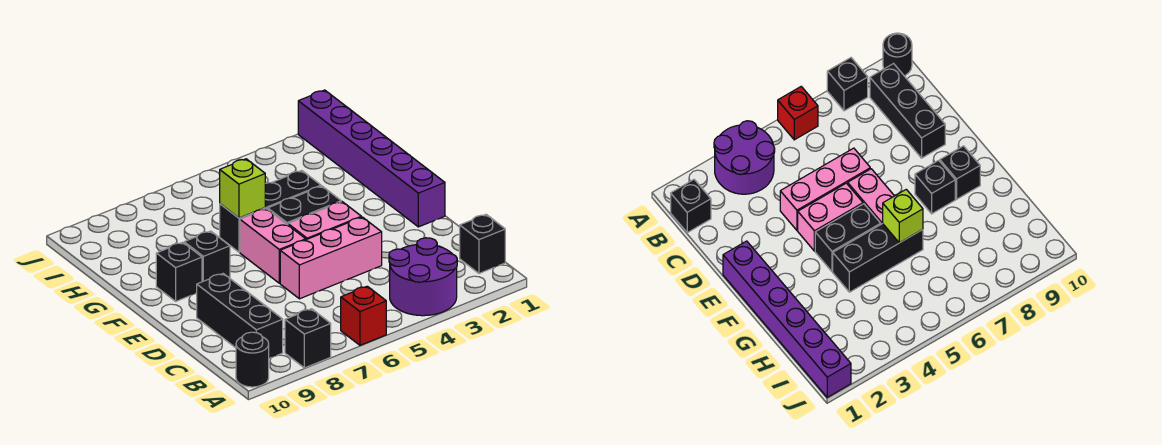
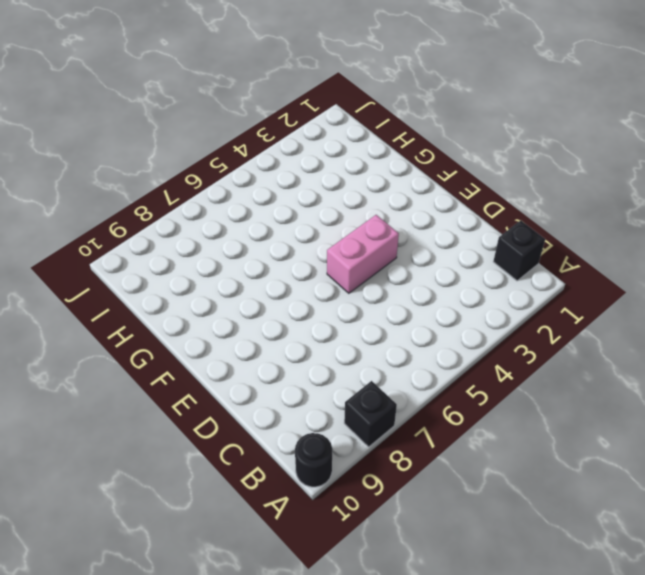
none -> purple 2x2 round brick [389,238,457,316]
none -> red 1x1 brick [341,286,386,345]
none -> black 1x3 brick [197,274,283,358]

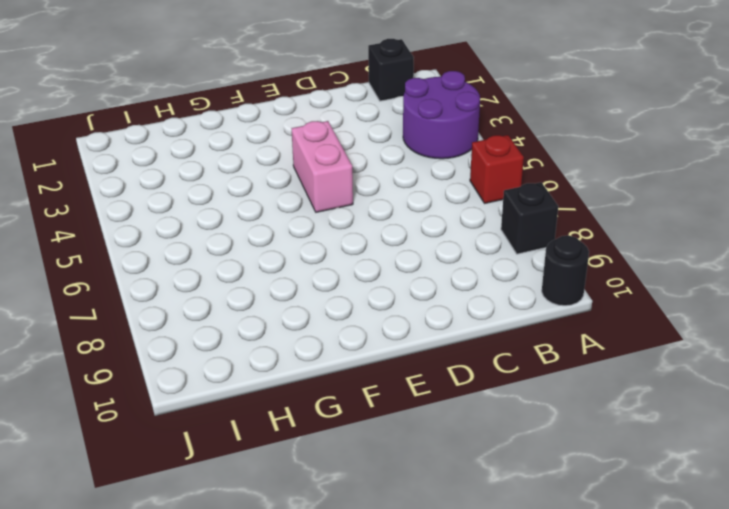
none -> black 1x3 brick [197,274,283,358]
none -> pink 1x3 brick [280,217,382,299]
none -> purple 1x6 brick [298,90,445,227]

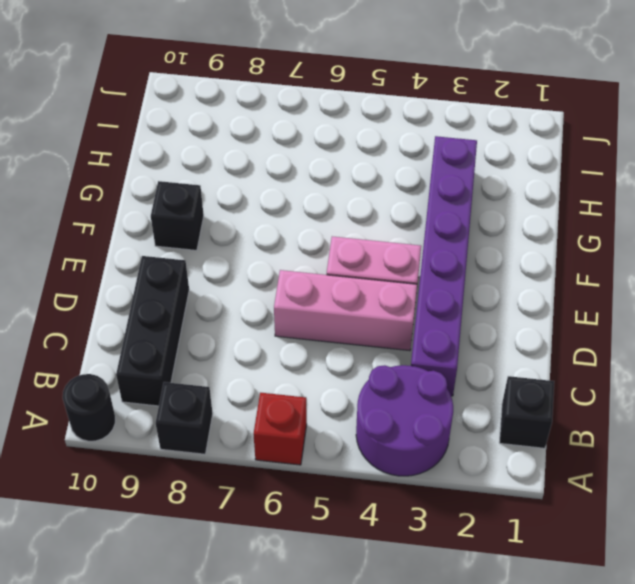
purple 1x6 brick [411,136,477,396] -> purple 1x6 brick moved to [298,90,445,227]
none -> pink 1x2 brick [240,209,306,283]
none -> black 1x2 brick [268,186,341,225]
none -> black 1x1 brick [184,231,230,282]

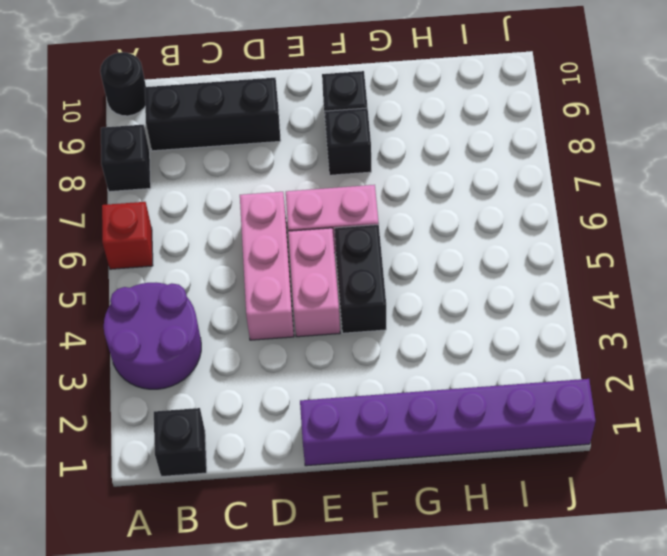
none -> black 1x3 brick [220,171,321,252]
none -> lime 1x1 brick [220,159,265,218]

